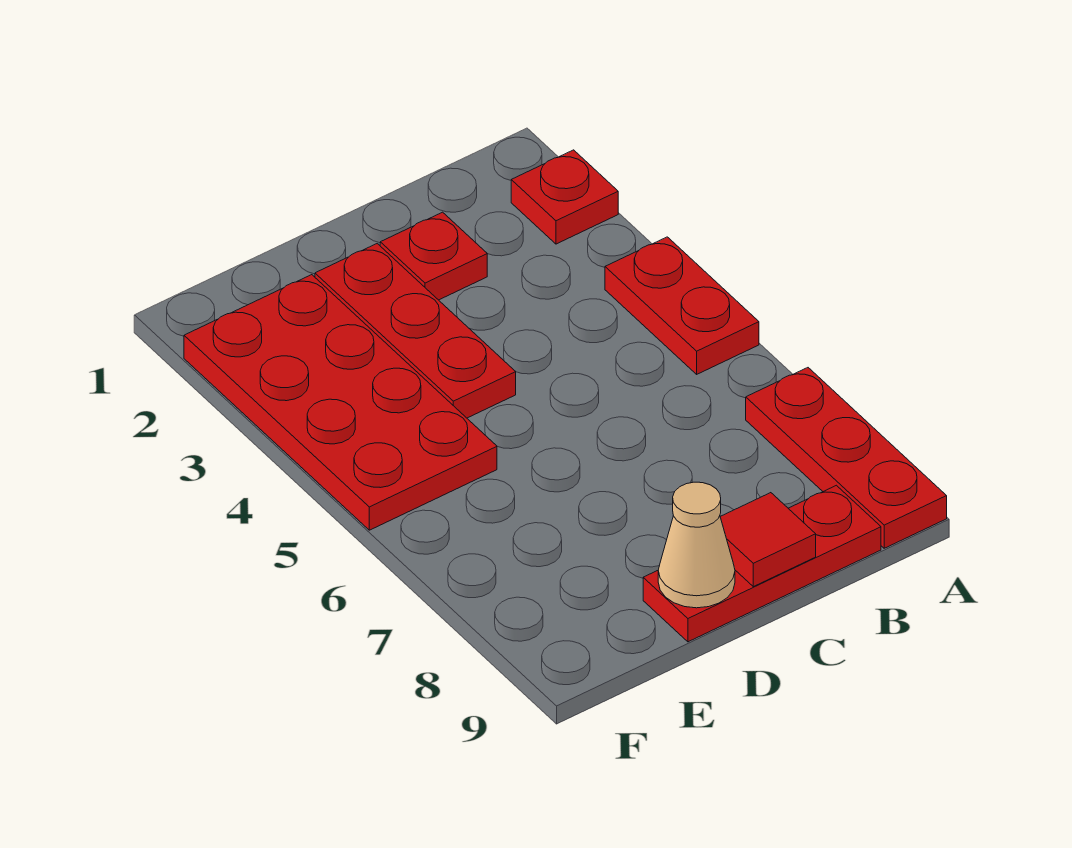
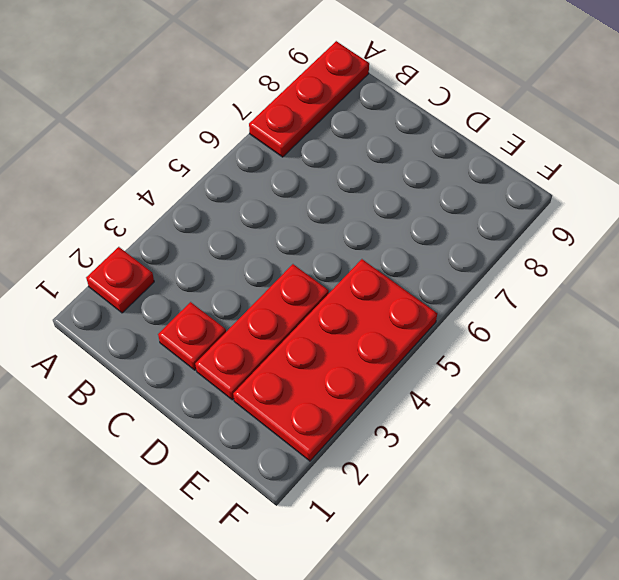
none -> red 1x2 plate [605,237,759,374]
none -> red 1x3 plate [643,485,881,642]

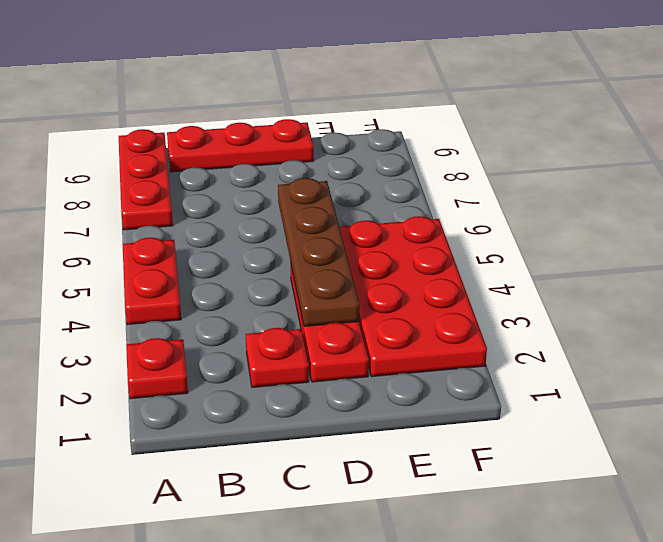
brown 1x4 plate [278,178,359,326] -> none
none -> red 1x1 tile [720,493,816,587]
none -> tan 1x1 cone [658,482,735,608]

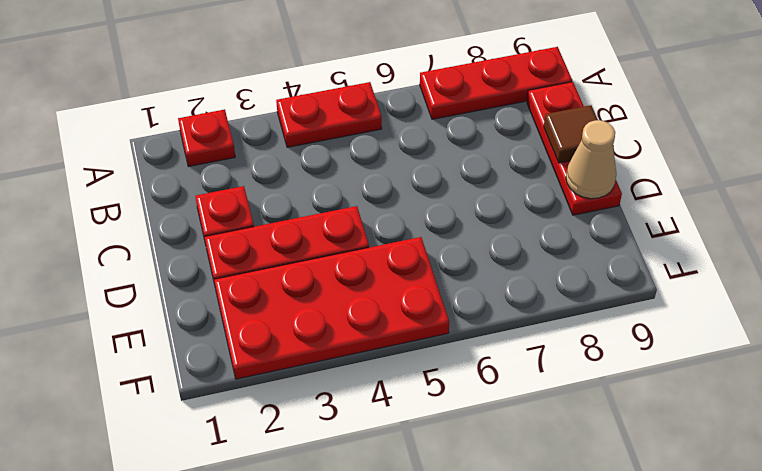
brown 1x1 tile [544,105,598,163] -> red 1x1 tile [720,493,816,587]

